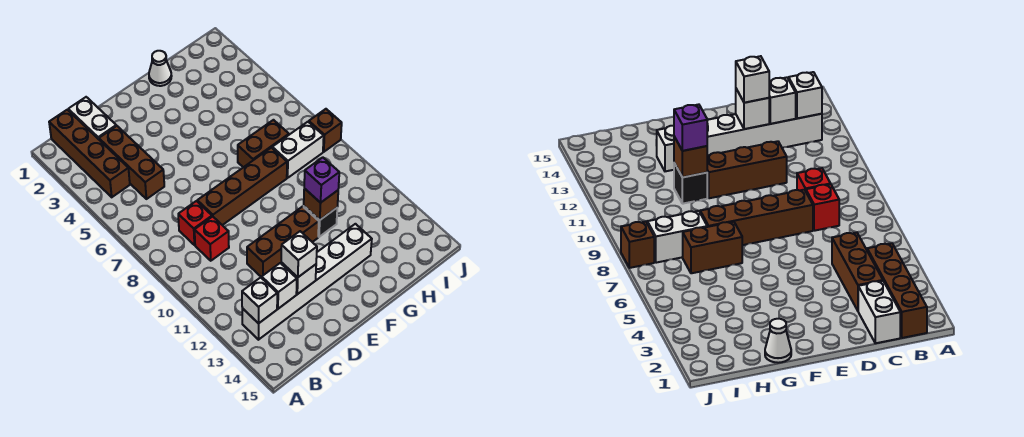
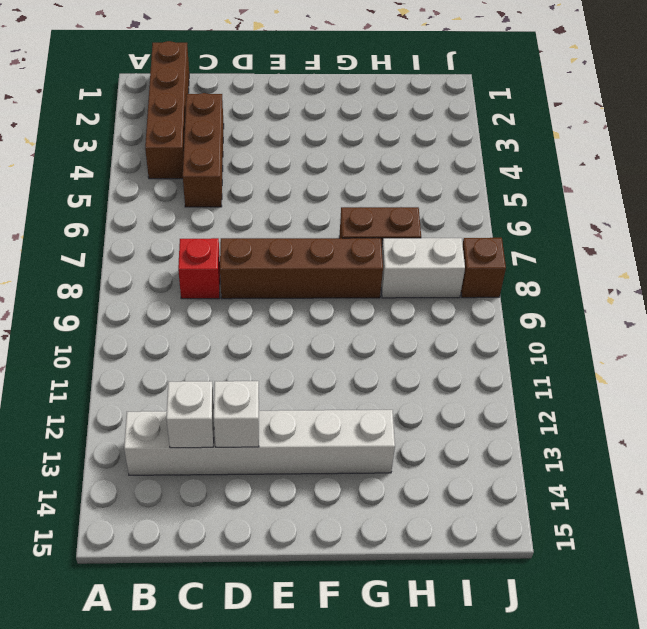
none -> white 1x2 brick [68,97,116,139]
none -> red 1x1 brick [195,217,229,261]
none -> brown 1x3 brick [247,206,319,277]

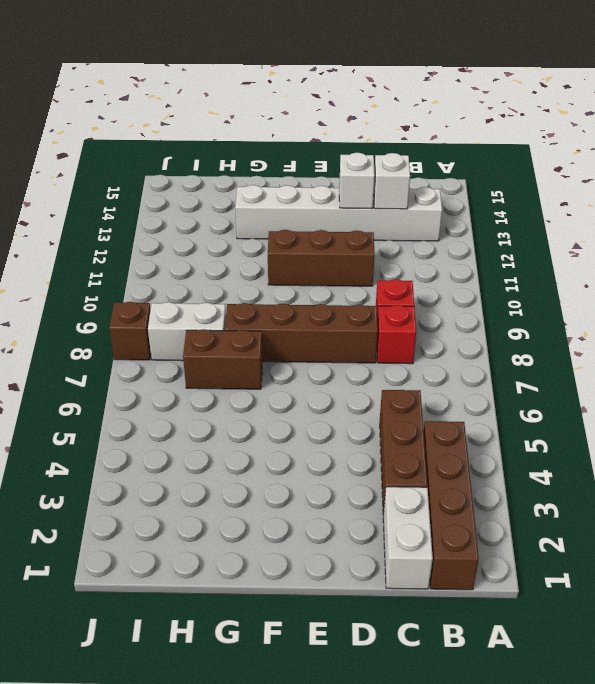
none -> white 1x1 cone [149,51,172,86]
none -> black 1x1 brick [304,206,337,237]
none -> white 1x1 brick [242,277,277,324]

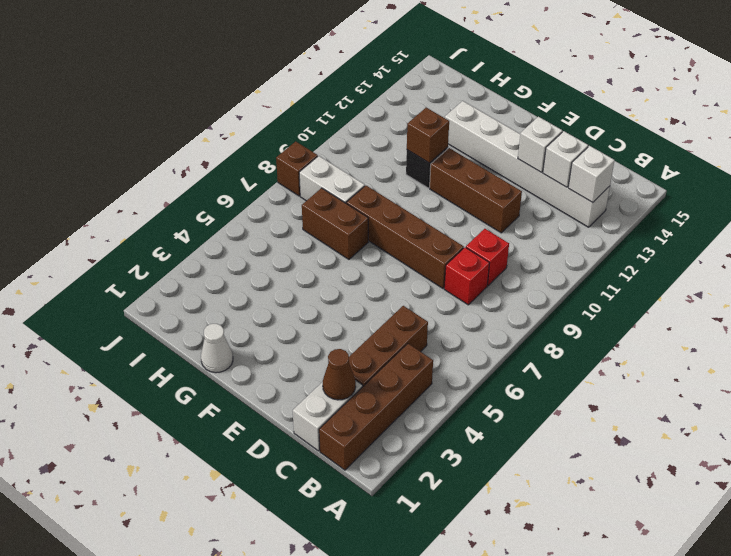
brown 1x1 cone [323,349,356,400] -> none
none -> white 1x1 brick [281,231,317,277]
none -> purple 1x1 brick [304,157,339,203]

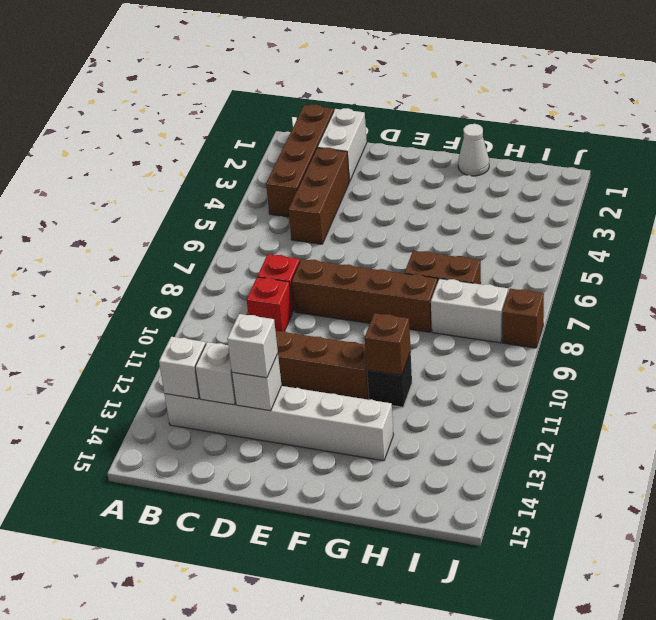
none -> purple 1x1 brick [304,157,339,203]

